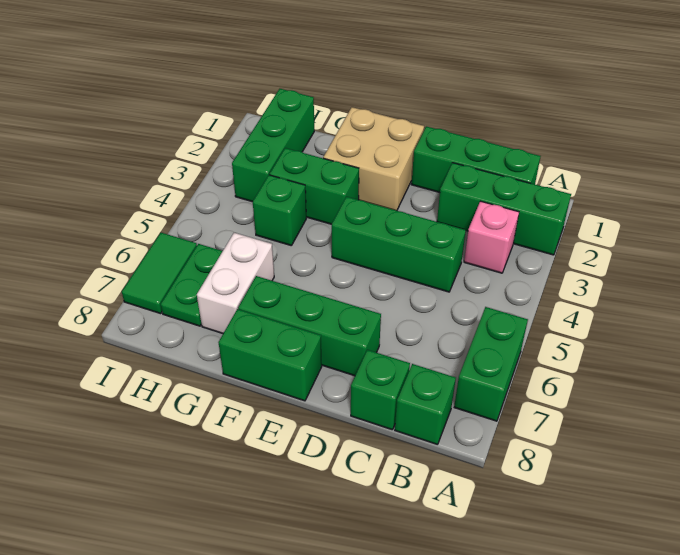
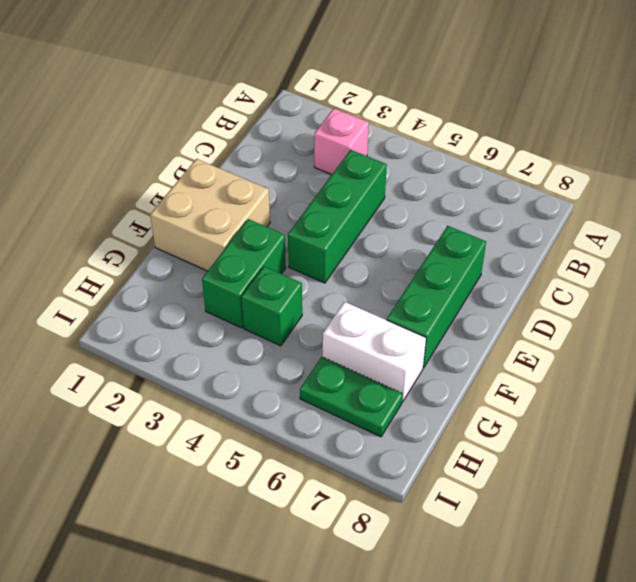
none -> green 1x3 brick [437,163,571,255]
none -> green 1x2 brick [454,307,528,421]
none -> green 1x3 brick [411,126,541,193]

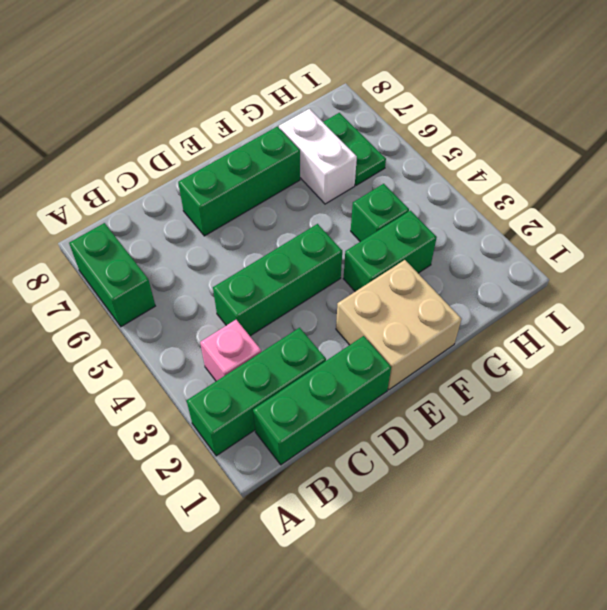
none -> green 1x1 brick [395,364,456,445]
none -> green 1x1 brick [351,350,410,430]
none -> green 1x2 brick [219,309,322,401]

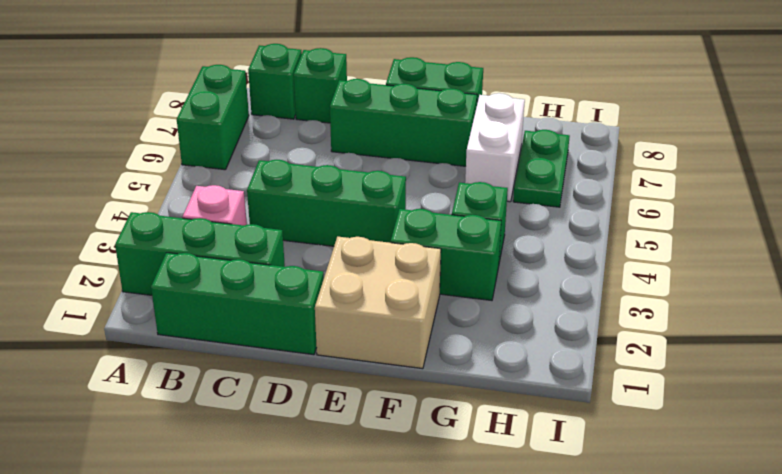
none -> green 1x3 brick [232,89,314,202]
none -> green 1x2 tile [122,233,197,314]

